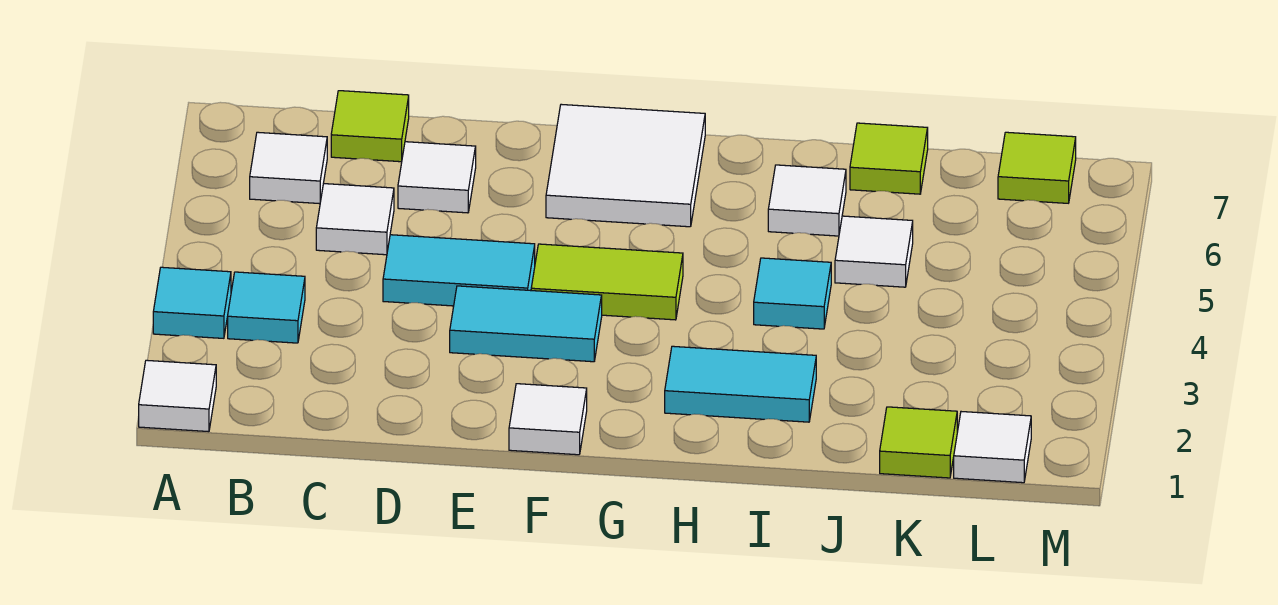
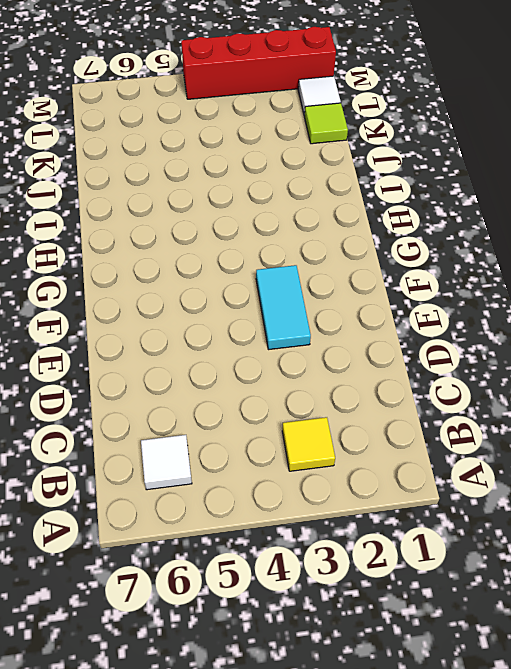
yellow 1x1 tile [282,417,335,471] -> cyan 1x1 tile [228,272,305,343]
red 1x4 brick [181,27,336,99] -> none
none -> white 1x1 tile [139,360,216,432]
none -> cyan 1x1 tile [153,267,231,338]
none -> white 1x1 tile [316,184,394,255]

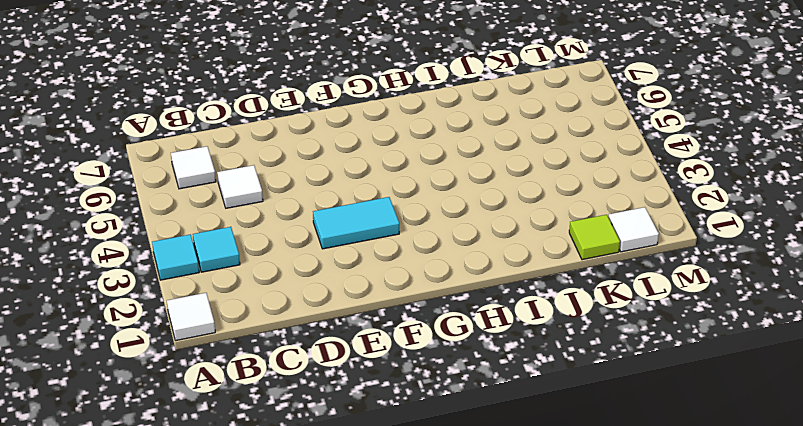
none -> lime 1x1 tile [331,91,409,162]
none -> cyan 1x2 tile [383,235,535,306]
none -> white 1x1 tile [398,142,476,213]

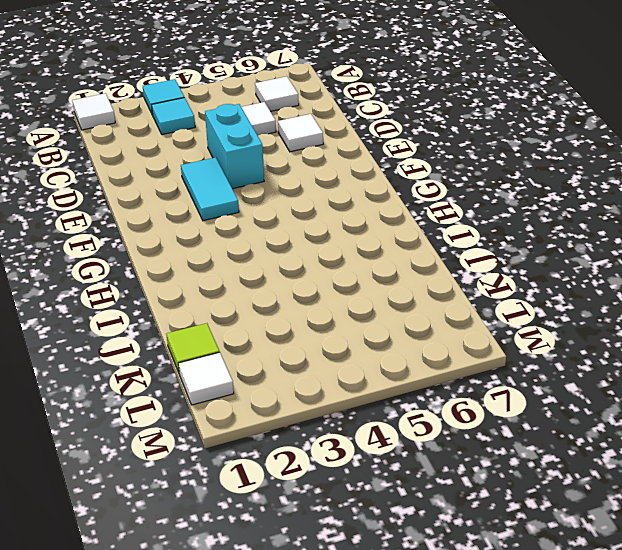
cyan 1x2 brick [205,104,264,189] -> cyan 1x2 tile [383,235,535,306]
none -> lime 1x1 tile [331,91,409,162]
none -> white 1x1 tile [509,384,587,455]
none -> lime 1x2 tile [531,244,683,320]

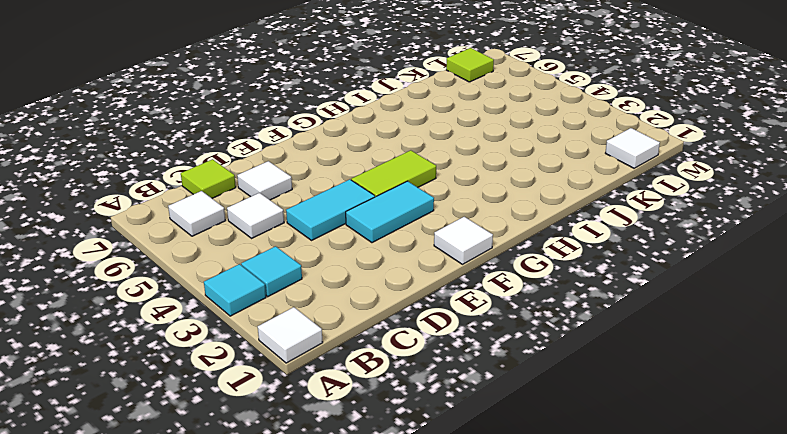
none -> white 2x2 tile [546,104,705,227]
none -> cyan 1x2 tile [665,346,816,422]
none -> cyan 1x1 tile [754,258,831,329]

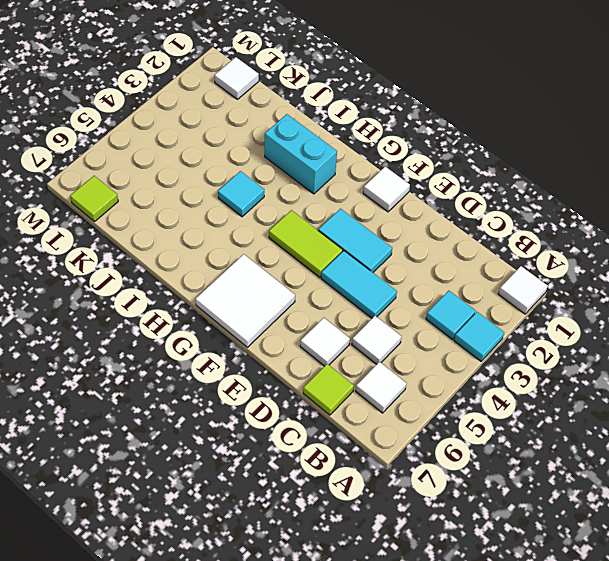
cyan 1x2 brick [265,114,337,194] -> cyan 1x2 tile [665,346,816,422]
none -> white 1x1 tile [768,165,846,236]
none -> white 1x1 tile [835,216,913,287]
none -> lime 1x1 tile [850,123,928,194]

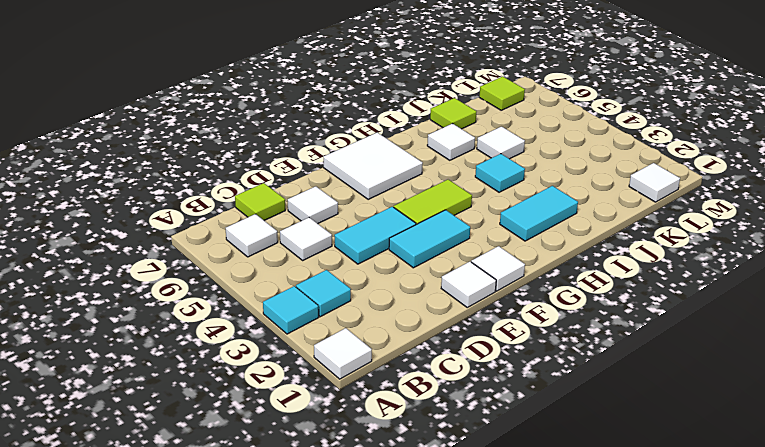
white 1x1 tile [441,262,496,307] -> none
none -> lime 1x1 tile [880,407,957,478]

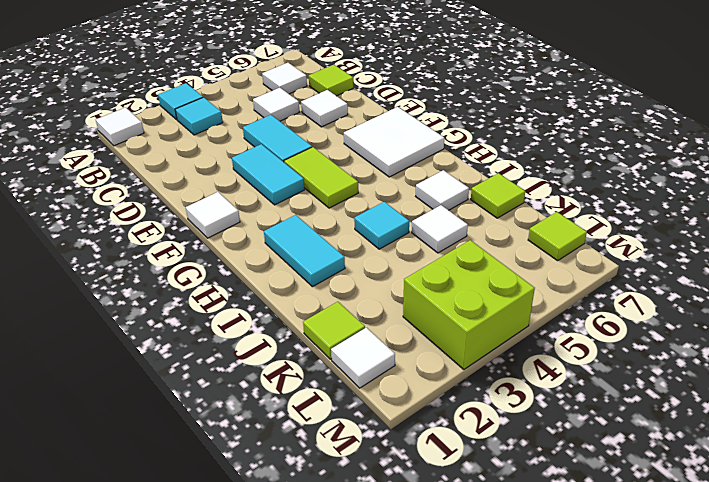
lime 2x2 brick [403,240,535,369] -> none

